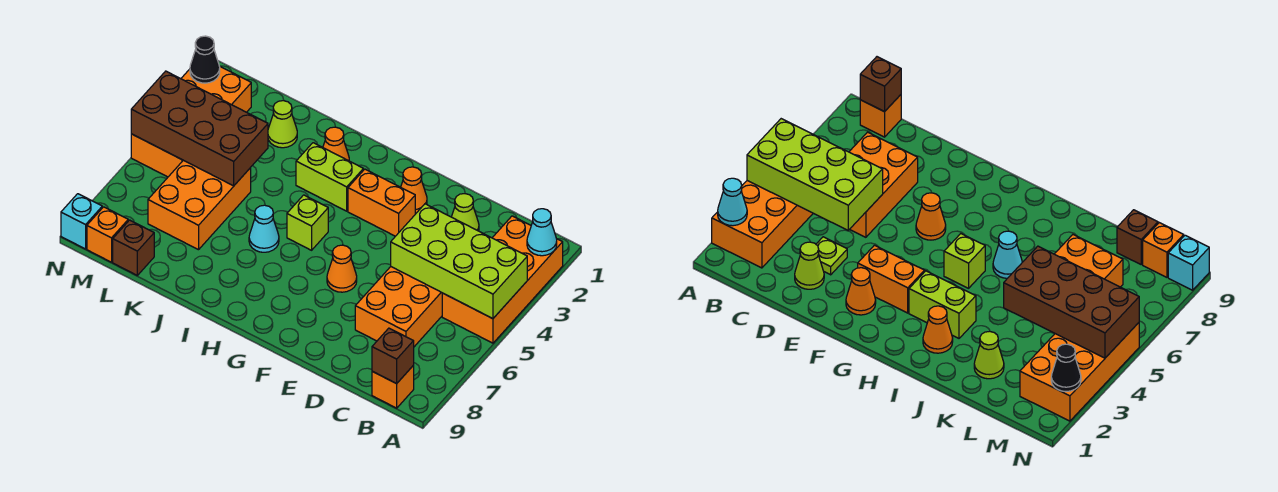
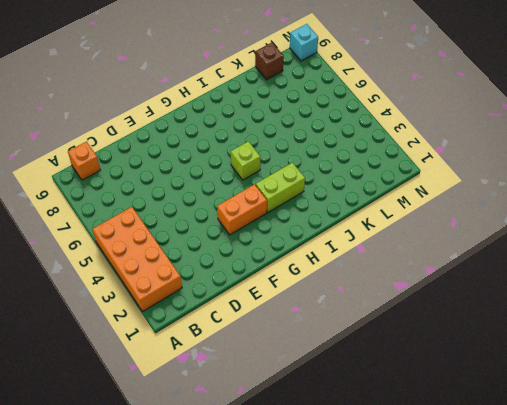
none -> orange 2x3 brick [355,267,442,347]
none -> lime 1x1 cone [452,194,479,231]
none -> lime 1x1 plate [816,237,847,275]

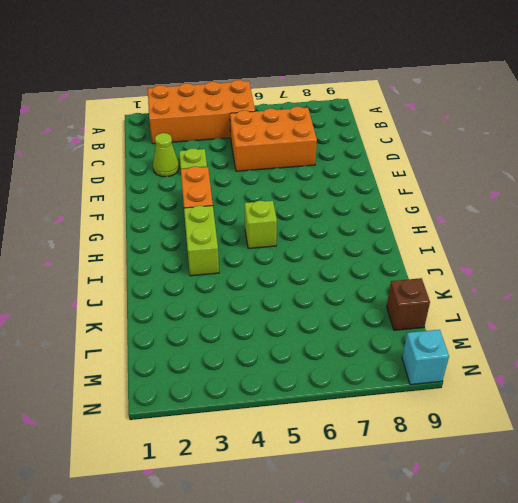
none -> orange 1x1 brick [372,366,414,408]
none -> orange 1x1 cone [401,167,427,214]
none -> orange 1x1 cone [327,245,357,292]

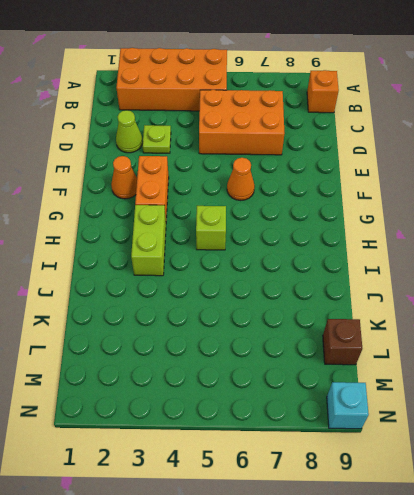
none -> orange 1x1 cone [323,127,349,161]
none -> cyan 1x1 cone [249,205,279,252]
none -> lime 1x1 cone [268,100,297,148]

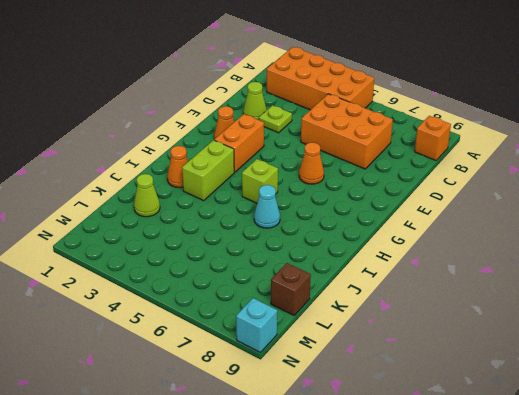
none -> orange 2x3 brick [148,160,251,250]
none -> orange 2x4 brick [131,66,251,177]
none -> orange 1x1 brick [87,207,128,262]

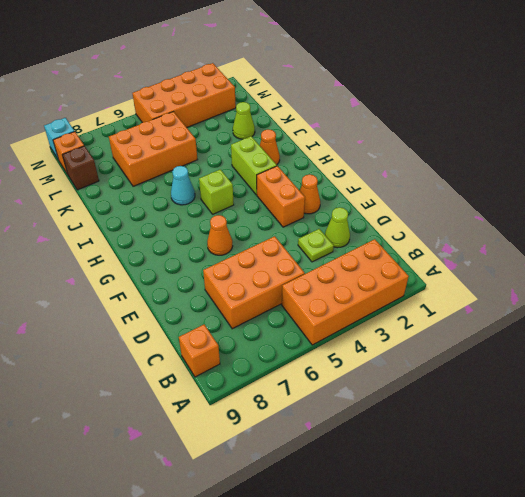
none -> cyan 1x1 cone [527,209,557,256]
none -> lime 2x4 brick [391,204,527,319]
none -> brown 1x1 brick [372,328,414,384]

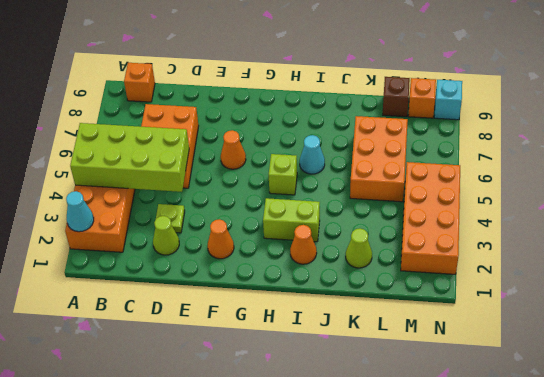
none -> orange 1x2 brick [348,169,415,236]
none -> brown 1x1 brick [372,328,414,384]
none -> brown 2x4 brick [131,71,268,186]

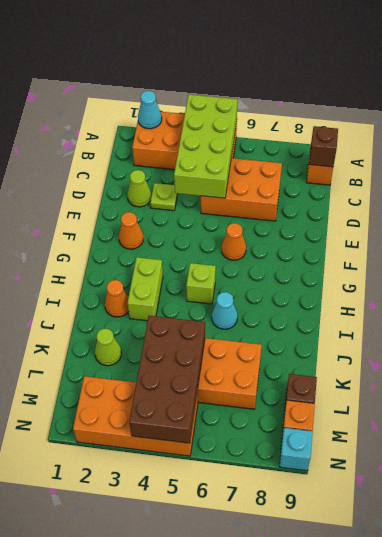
none -> orange 1x2 brick [348,169,415,236]
none -> black 1x1 cone [190,36,220,83]

